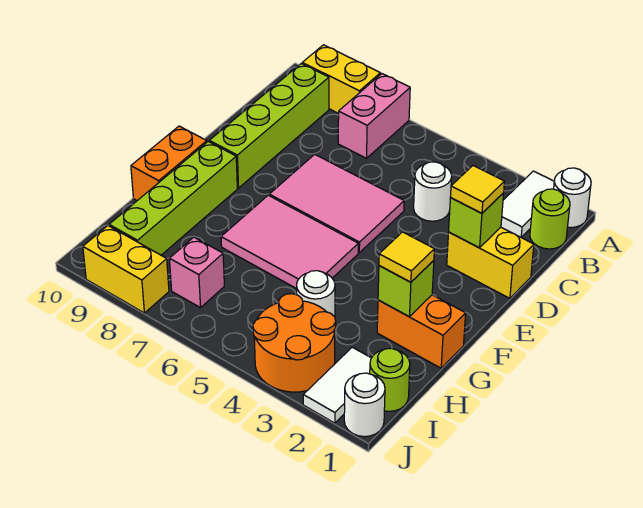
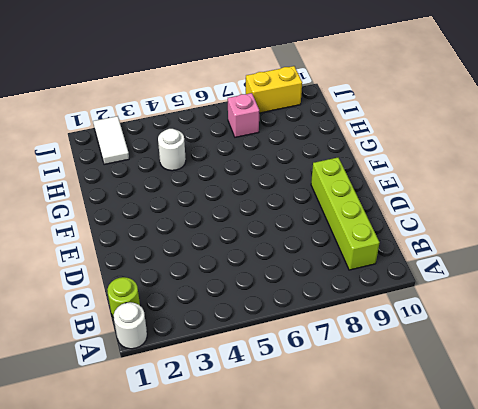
none -> white 1x2 tile [501,171,554,237]
none -> pink 1x2 brick [338,74,410,158]
none -> yellow 1x2 brick [302,45,380,114]

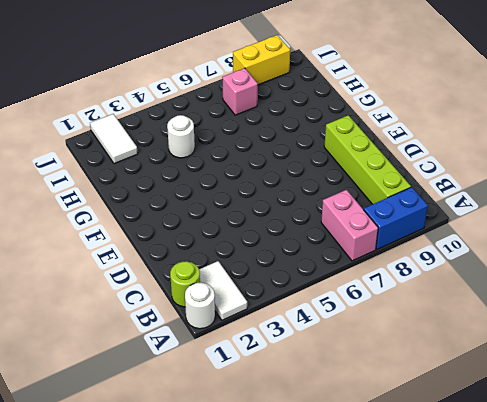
blue 1x2 brick [364,187,428,249] -> yellow 1x2 brick [302,45,380,114]
none -> white 1x1 round brick [414,162,452,221]
none -> yellow 1x2 brick [447,227,534,298]
none -> pink 2x3 tile [269,154,404,252]

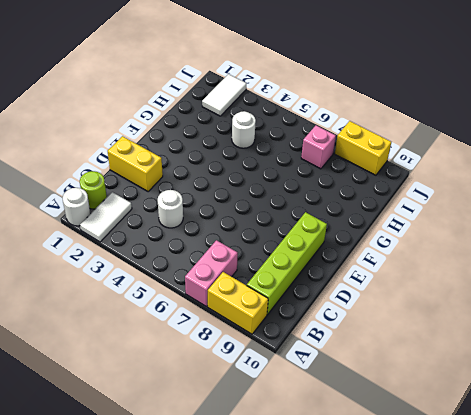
none -> pink 2x3 tile [269,154,404,252]
none -> pink 2x3 tile [221,195,358,289]
none -> lime 1x4 brick [109,142,237,255]

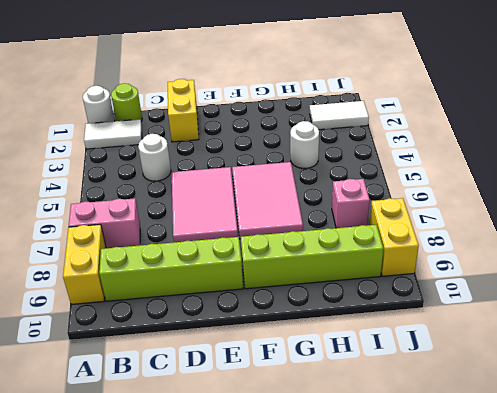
none -> orange 1x2 brick [131,126,207,201]
none -> orange 1x2 brick [377,295,466,368]
none -> lime 1x1 round brick [370,348,410,411]

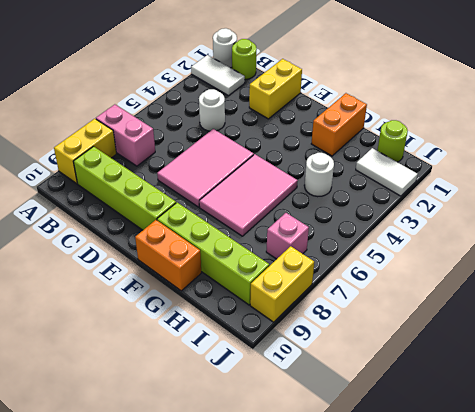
none -> orange 2x2 round brick [253,294,336,392]
none -> white 1x1 round brick [344,373,385,437]
none -> lime 1x1 brick [449,193,504,248]

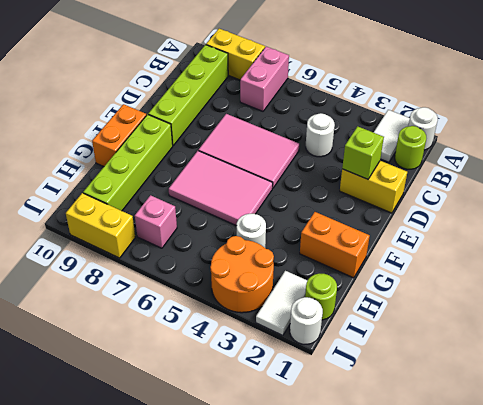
none -> lime 1x1 brick [378,260,434,317]
none -> yellow 1x1 tile [450,166,505,213]
none -> yellow 1x1 tile [379,232,434,282]

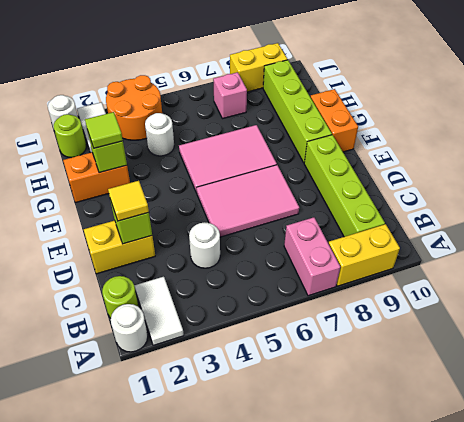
lime 1x1 tile [85,112,123,148] -> yellow 1x1 tile [379,232,434,282]

